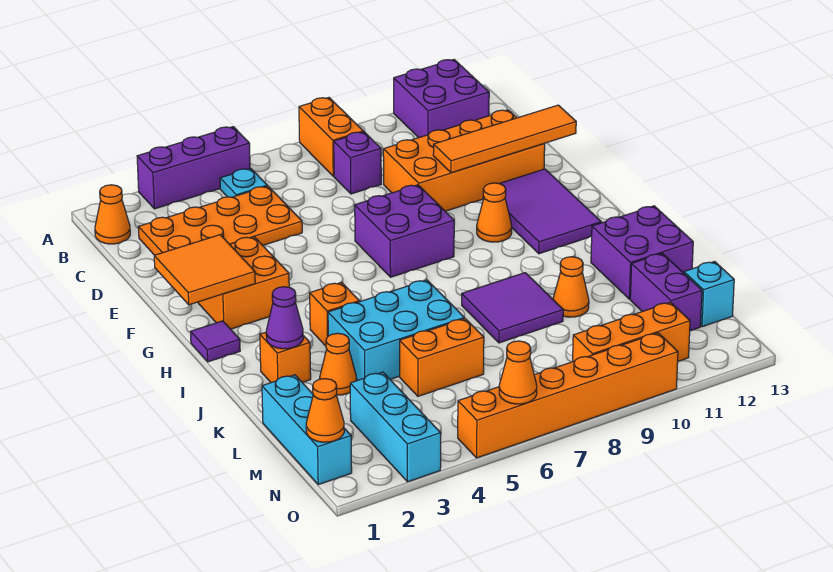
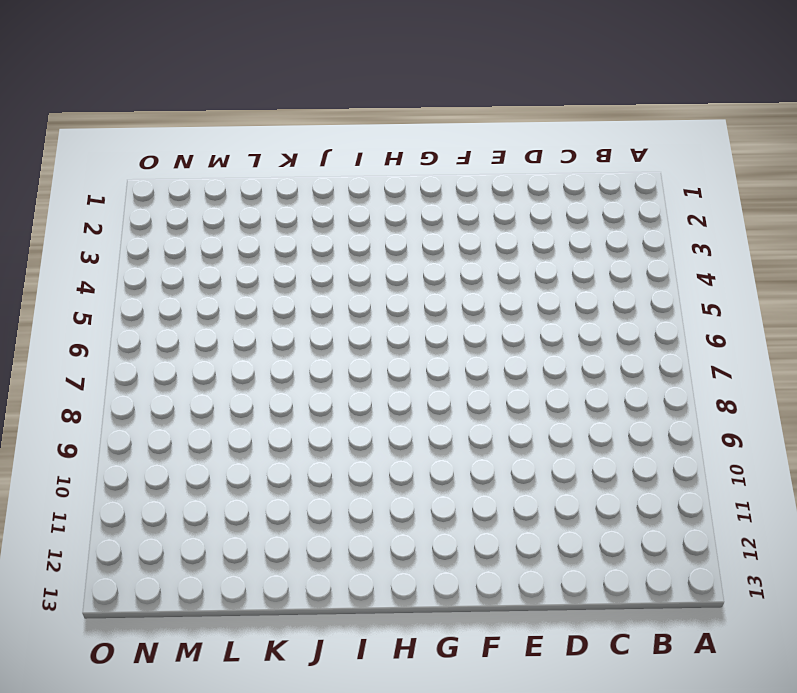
none -> purple 1x3 brick [137,127,250,209]
none -> orange 1x2 brick [299,98,363,176]
none -> purple 2x2 brick [394,60,489,138]
none -> orange 1x1 cone [95,185,130,244]

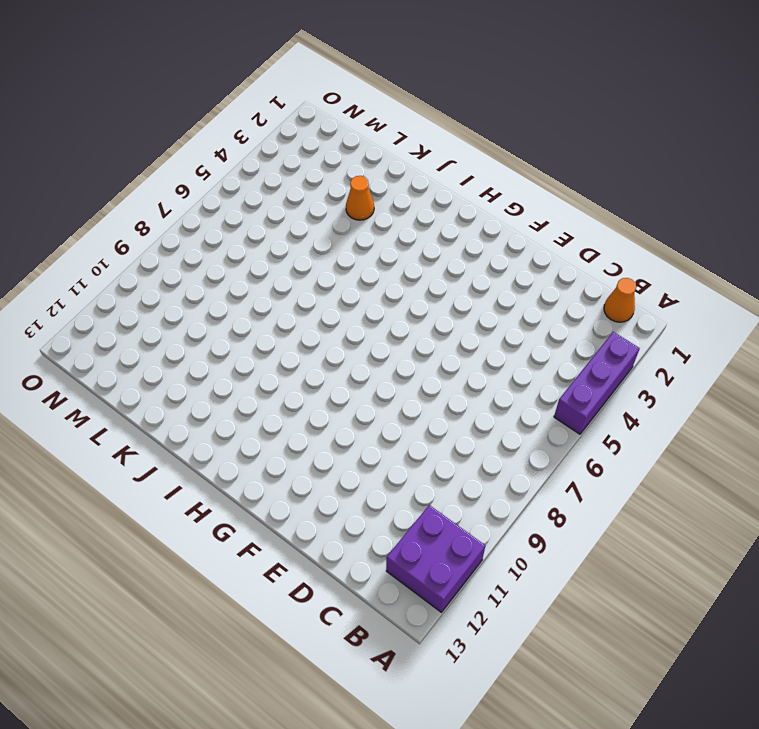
none -> orange 1x2 brick [299,98,363,176]
none -> cyan 1x1 plate [220,168,267,197]
none -> orange 2x4 plate [138,186,302,255]
none -> purple 1x1 brick [334,132,381,194]

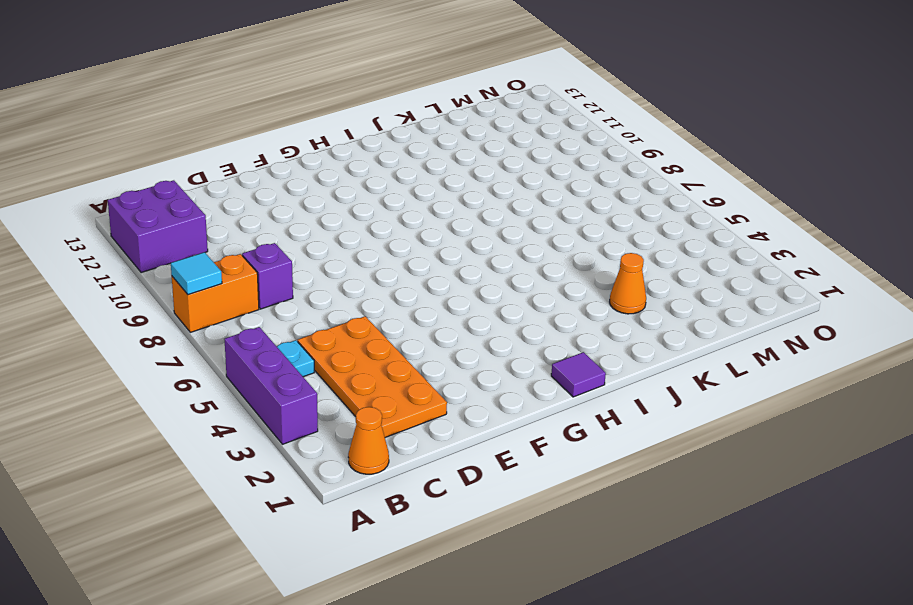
cyan 1x1 tile [171,252,222,295] -> none
none -> orange 2x4 brick [383,110,545,211]
none -> orange 2x2 brick [198,237,289,329]
none -> purple 2x2 brick [355,185,454,277]
none -> purple 2x3 tile [483,169,601,254]

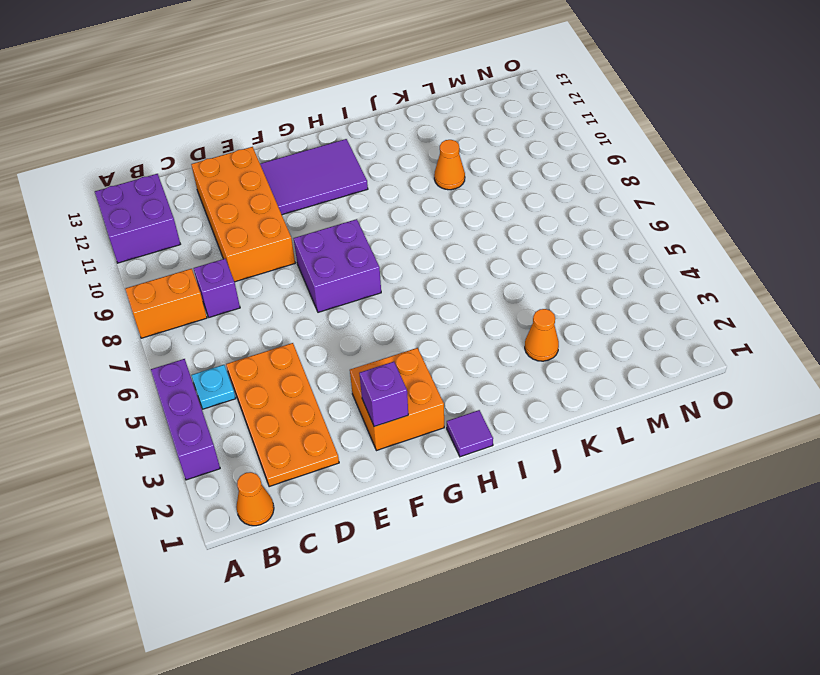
purple 1x1 brick [359,362,408,427] -> orange 2x2 tile [154,235,255,305]
none -> orange 1x1 cone [477,183,512,242]
none -> orange 1x1 brick [310,283,359,346]
none -> orange 1x1 brick [260,332,311,383]
none -> cyan 2x3 brick [328,280,464,380]

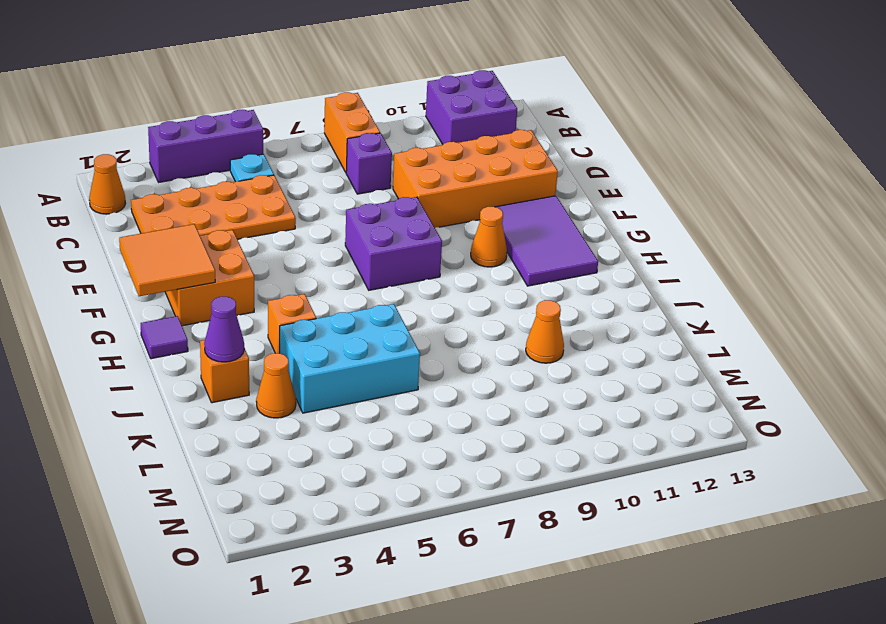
none -> purple 2x2 tile [462,273,563,343]
none -> purple 2x2 brick [591,206,693,299]
none -> cyan 1x3 brick [262,375,352,485]
none -> orange 1x2 brick [400,318,484,396]

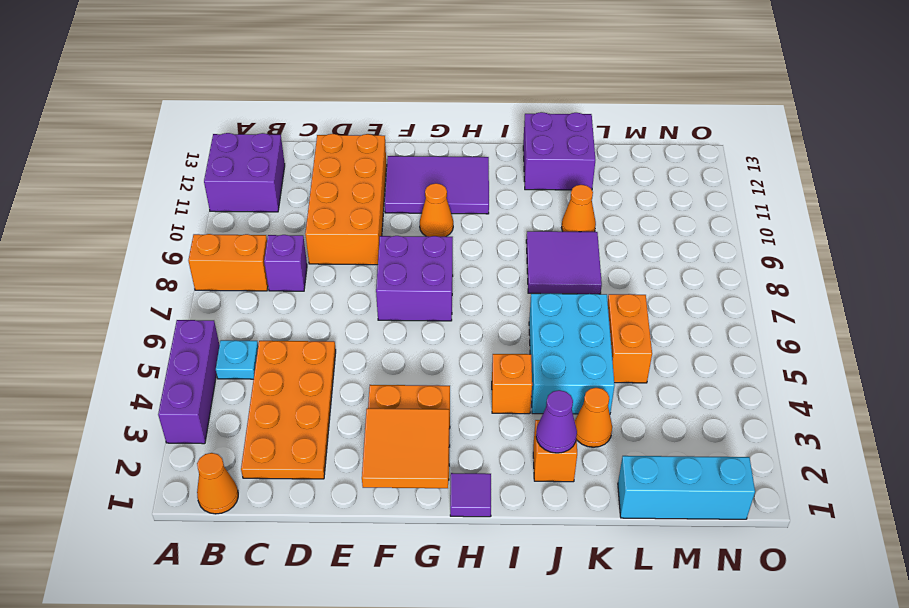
none -> purple 1x2 brick [630,253,702,331]
none -> cyan 1x3 brick [350,372,441,482]
none -> cyan 1x1 brick [684,262,734,327]
none -> orange 1x3 brick [573,302,690,361]

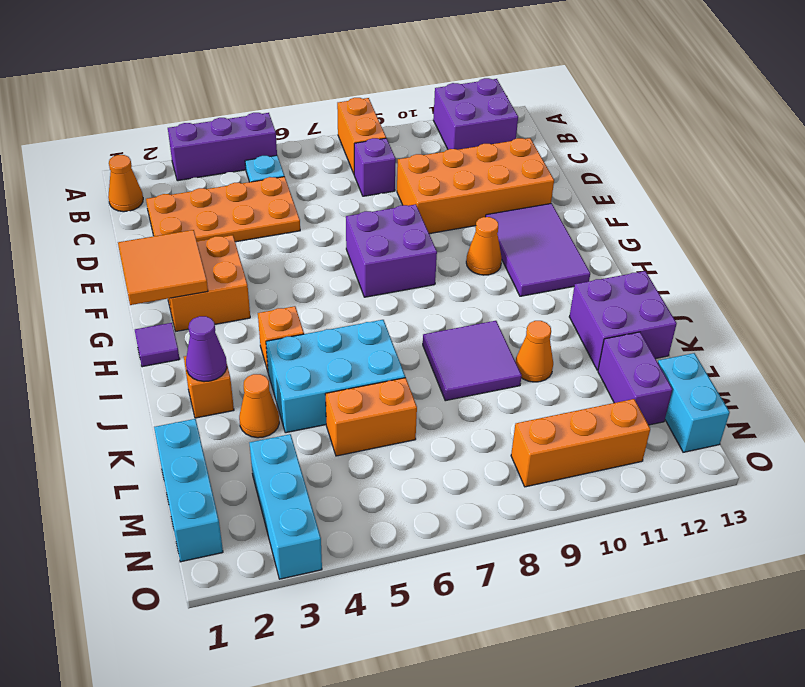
cyan 1x2 brick [658,353,730,452] -> cyan 1x1 brick [684,262,734,327]
none -> orange 1x6 brick [458,333,678,458]
none -> orange 1x4 tile [433,105,576,173]
none -> orange 1x1 cone [306,379,344,442]
none -> orange 1x1 cone [499,341,537,404]

